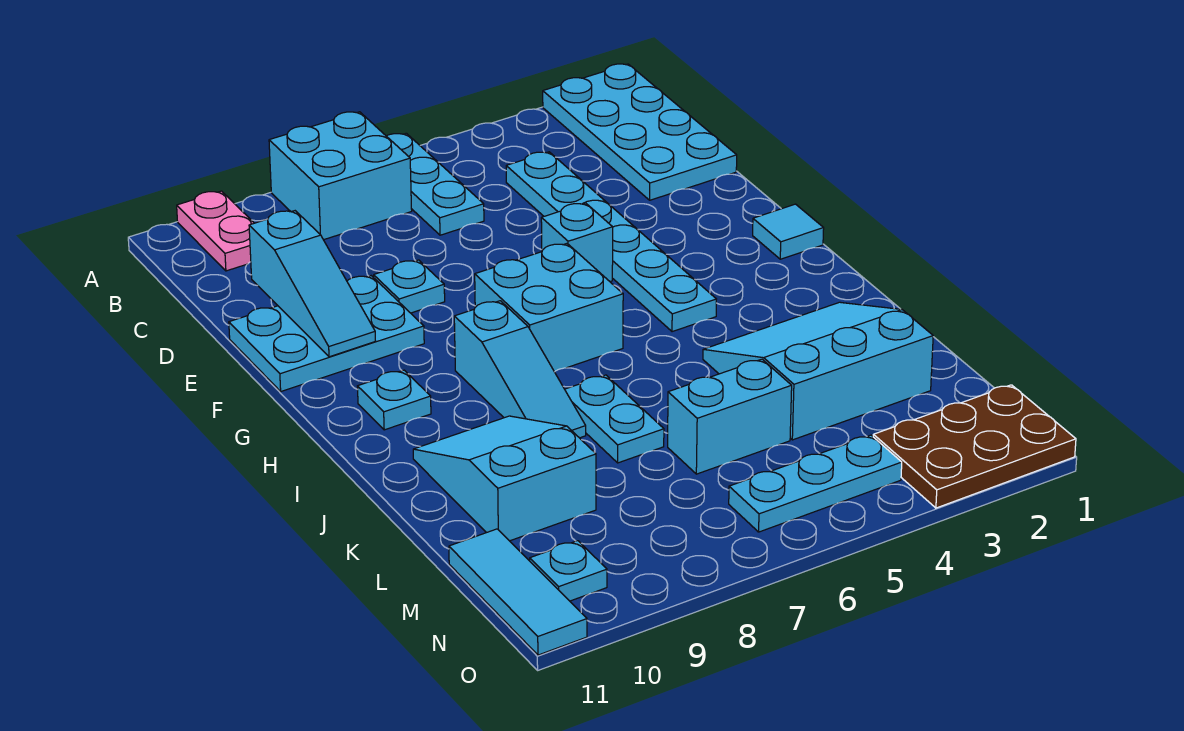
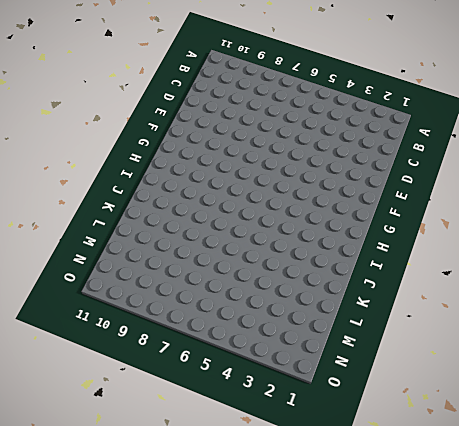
none -> cyan 2x4 plate [543,64,737,200]
none -> cyan 1x3 plate [387,133,484,235]
none -> cyan 2x2 brick [269,112,412,240]

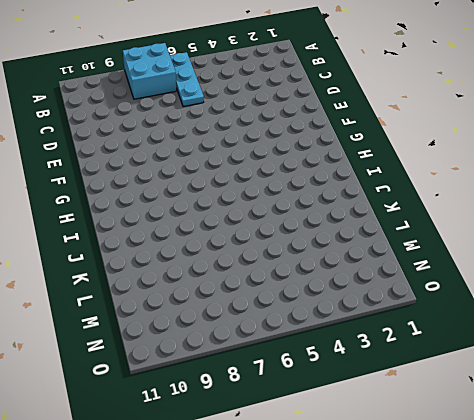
none -> cyan 2x4 plate [543,64,737,200]
none -> pink 1x2 plate [177,191,254,271]
none -> cyan 1x6 plate [506,152,716,332]

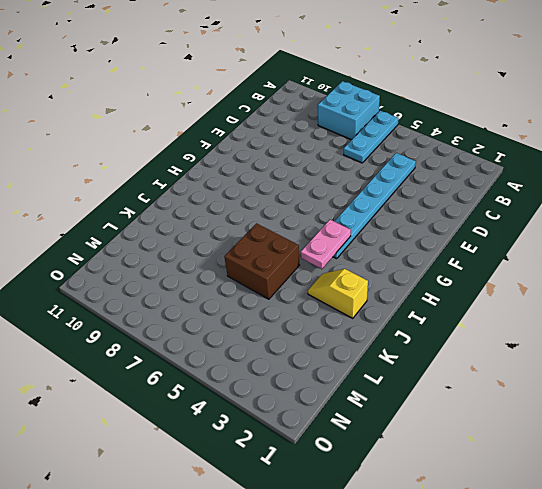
pink 1x2 plate [301,220,351,269] -> pink 1x2 plate moved to [177,191,254,271]
yellow 1x2 slope [308,269,368,318] -> cyan 3x3 slope [703,302,933,440]
brown 2x2 brick [224,223,299,299] -> none
none -> cyan 2x4 plate [543,64,737,200]
none -> cyan 1x1 plate [374,260,445,313]
none -> cyan 2x3 plate [229,276,424,391]

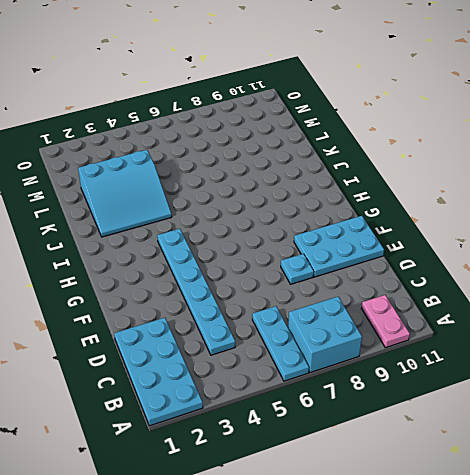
none -> cyan 1x1 brick [541,203,613,282]
none -> cyan 1x1 tile [753,204,824,259]
none -> cyan 2x2 brick [475,244,623,372]

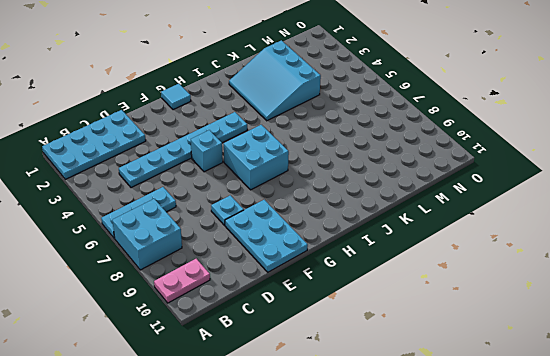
none -> cyan 1x3 slope [454,301,586,438]
none -> cyan 1x1 plate [358,370,431,430]
none -> cyan 1x2 plate [565,375,664,463]

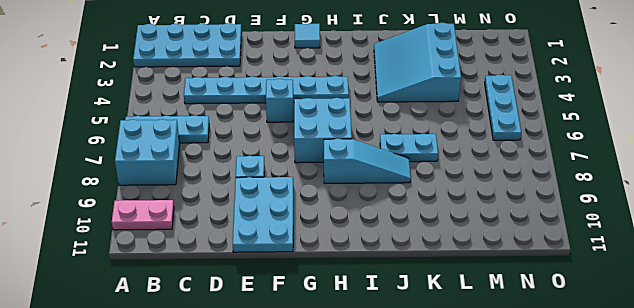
none -> cyan 1x1 plate [358,370,431,430]
none -> cyan 2x3 slope [413,416,596,541]
none -> cyan 1x2 brick [668,359,792,474]

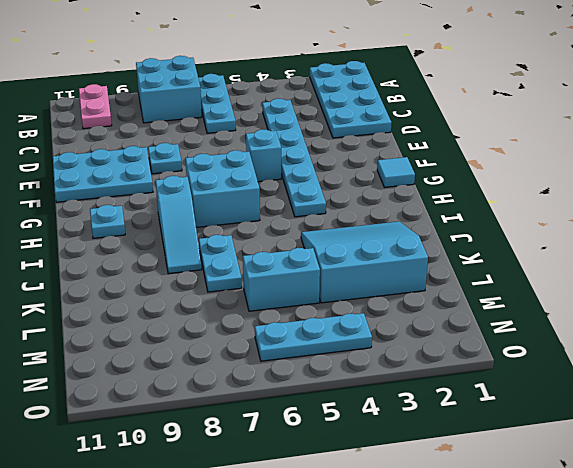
none -> cyan 2x3 slope [413,416,596,541]
none -> cyan 1x3 tile [449,529,587,655]
none -> brown 2x3 plate [873,385,1076,508]

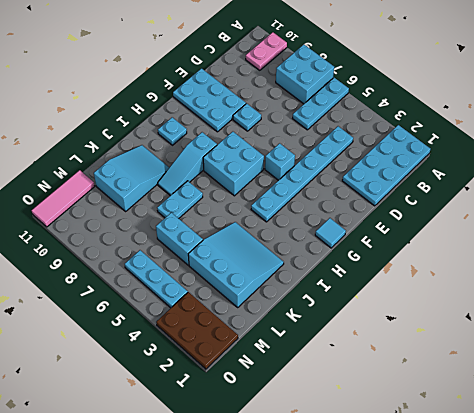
pink 1x3 tile [32,170,95,227] -> cyan 1x3 tile [449,529,587,655]
none -> cyan 1x1 plate [530,541,607,601]
none -> cyan 1x3 slope [249,211,375,357]

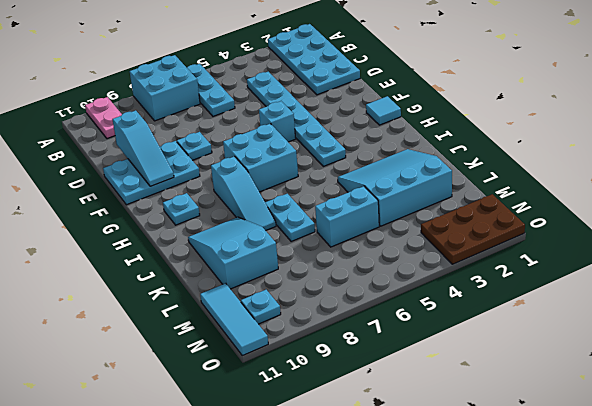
none -> cyan 1x3 plate [729,435,902,532]

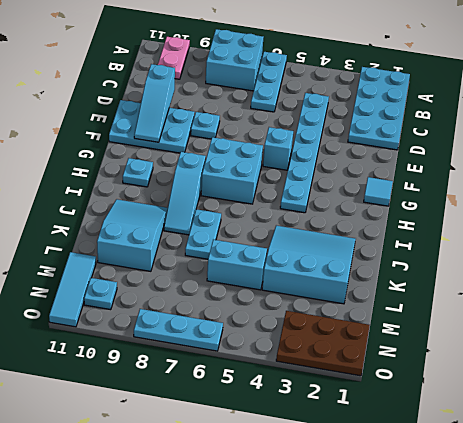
cyan 1x3 plate [134,309,223,351] -> cyan 1x3 plate moved to [729,435,902,532]

